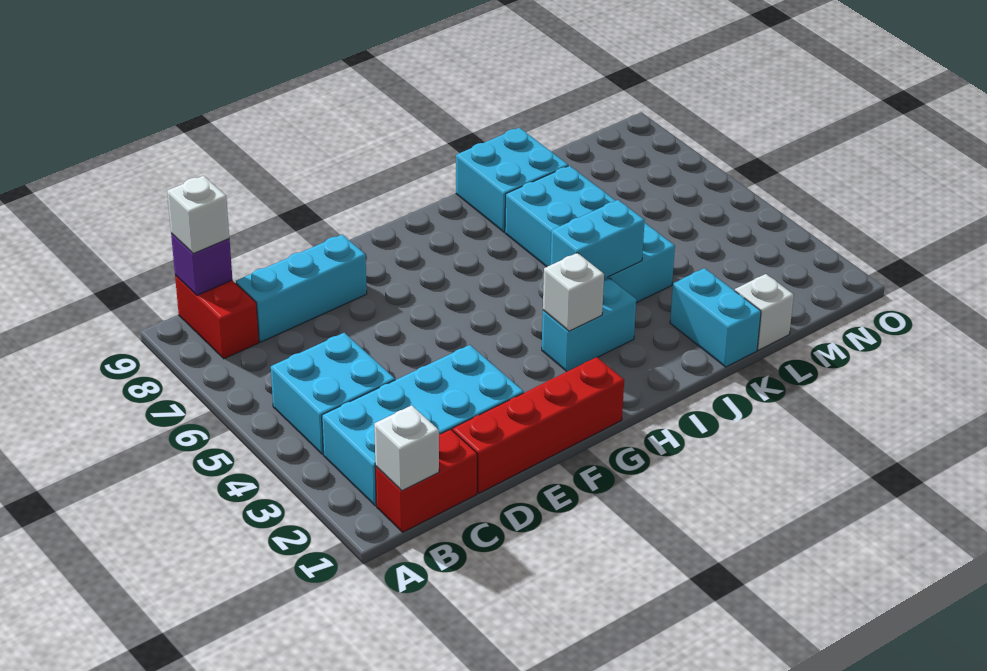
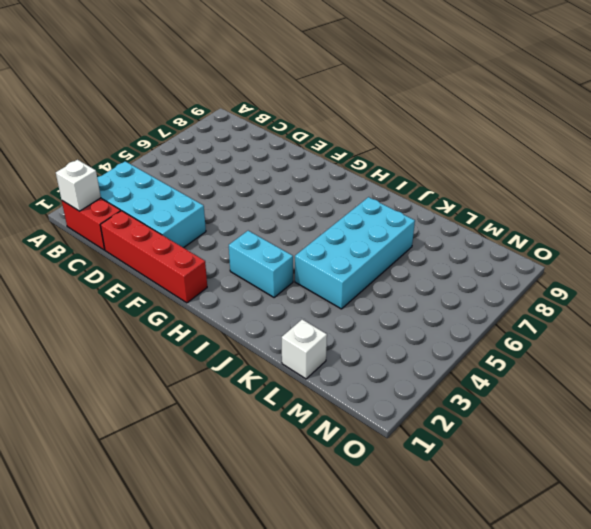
none -> cyan 2x2 brick [271,333,395,455]
none -> red 1x2 brick [175,275,259,359]
none -> cyan 1x3 brick [236,234,367,342]

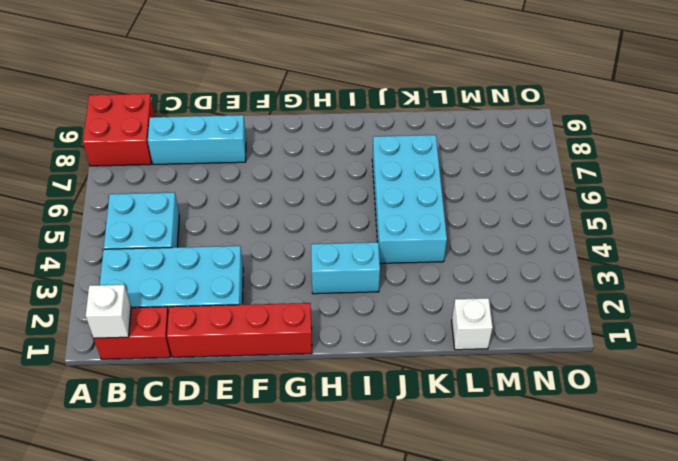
red 2x2 brick [83,94,155,166] -> red 1x2 brick [175,275,259,359]
none -> cyan 2x2 brick [456,128,568,232]
none -> cyan 1x2 brick [670,268,761,367]
none -> purple 1x1 brick [171,234,233,295]

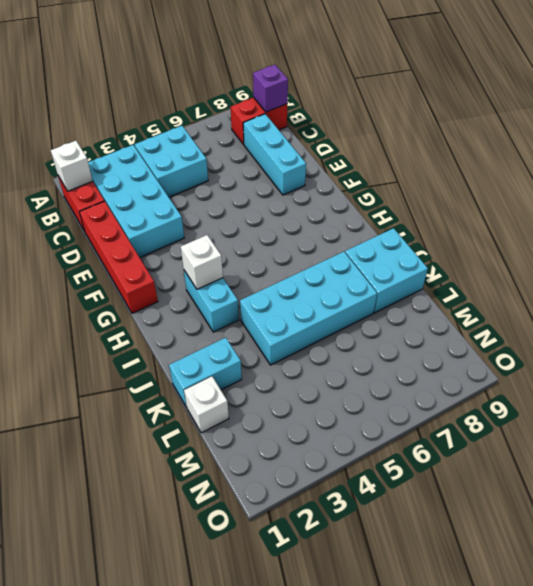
none -> cyan 1x2 brick [550,200,645,279]
none -> white 1x1 brick [167,176,229,254]

